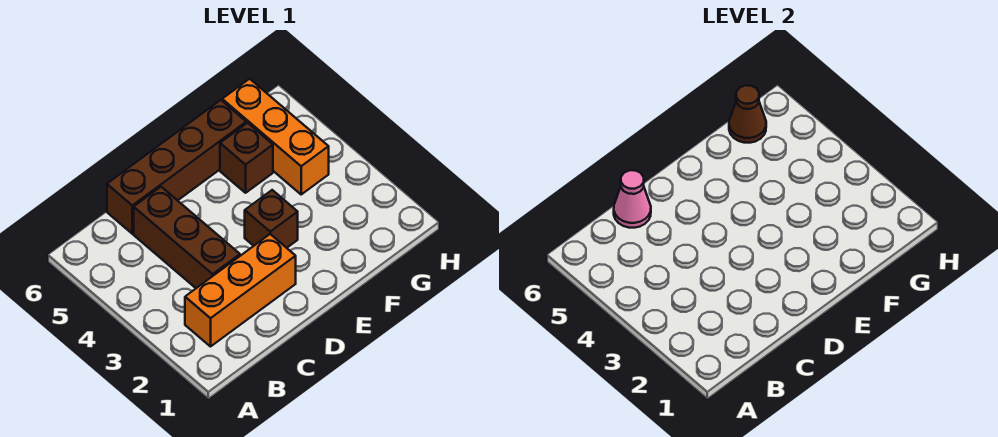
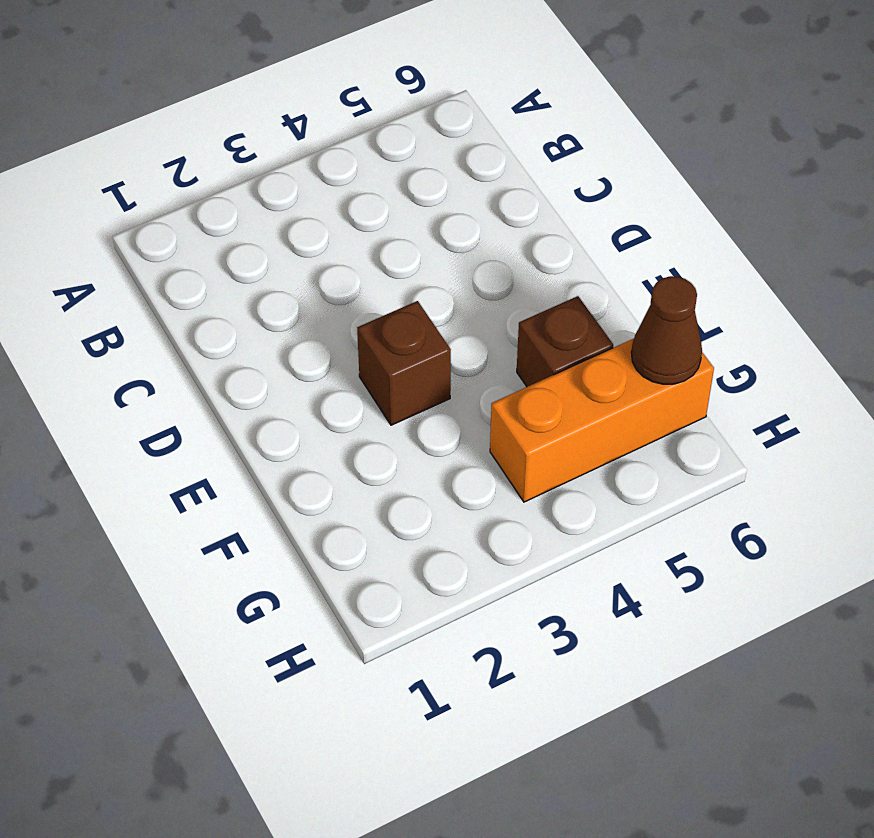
none -> orange 1x3 brick [185,234,296,346]
none -> brown 1x3 brick [134,187,240,288]

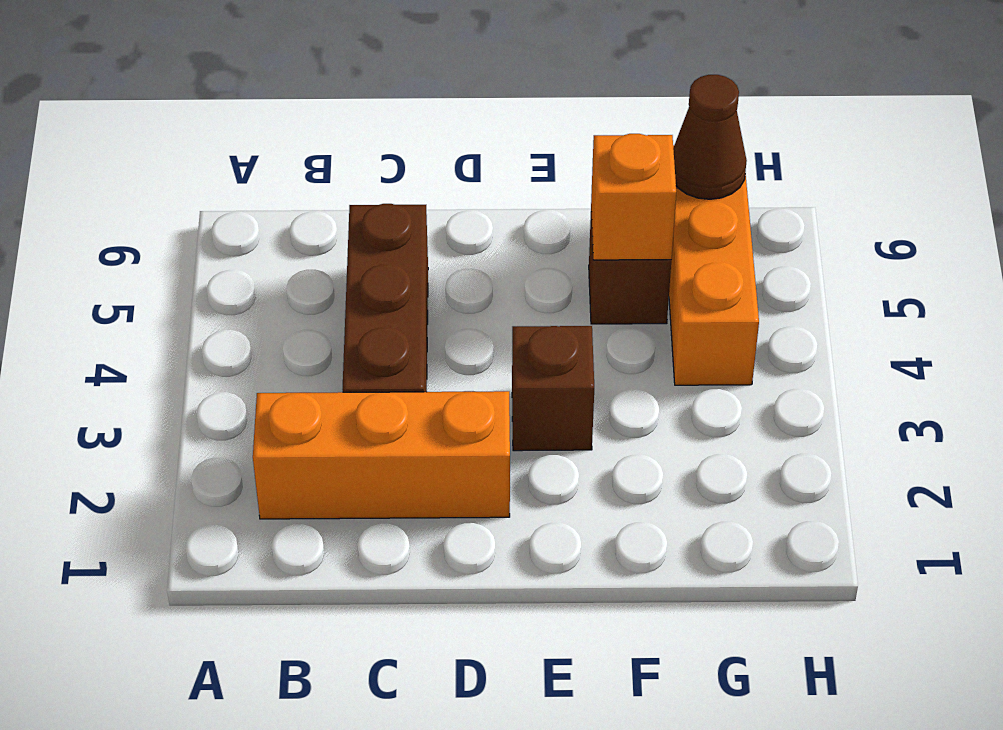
orange 1x1 brick [591,134,676,260] -> none
none -> brown 1x4 brick [107,100,246,234]
none -> pink 1x1 cone [614,170,651,228]

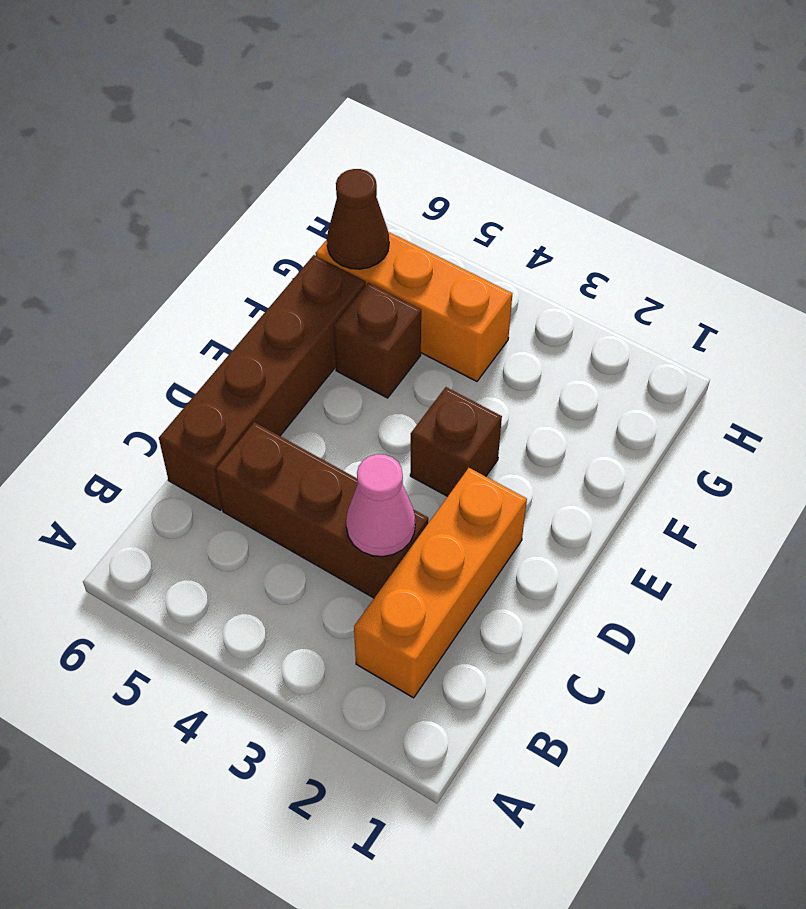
pink 1x1 cone [346,454,415,557] -> pink 1x1 cone moved to [614,170,651,228]

